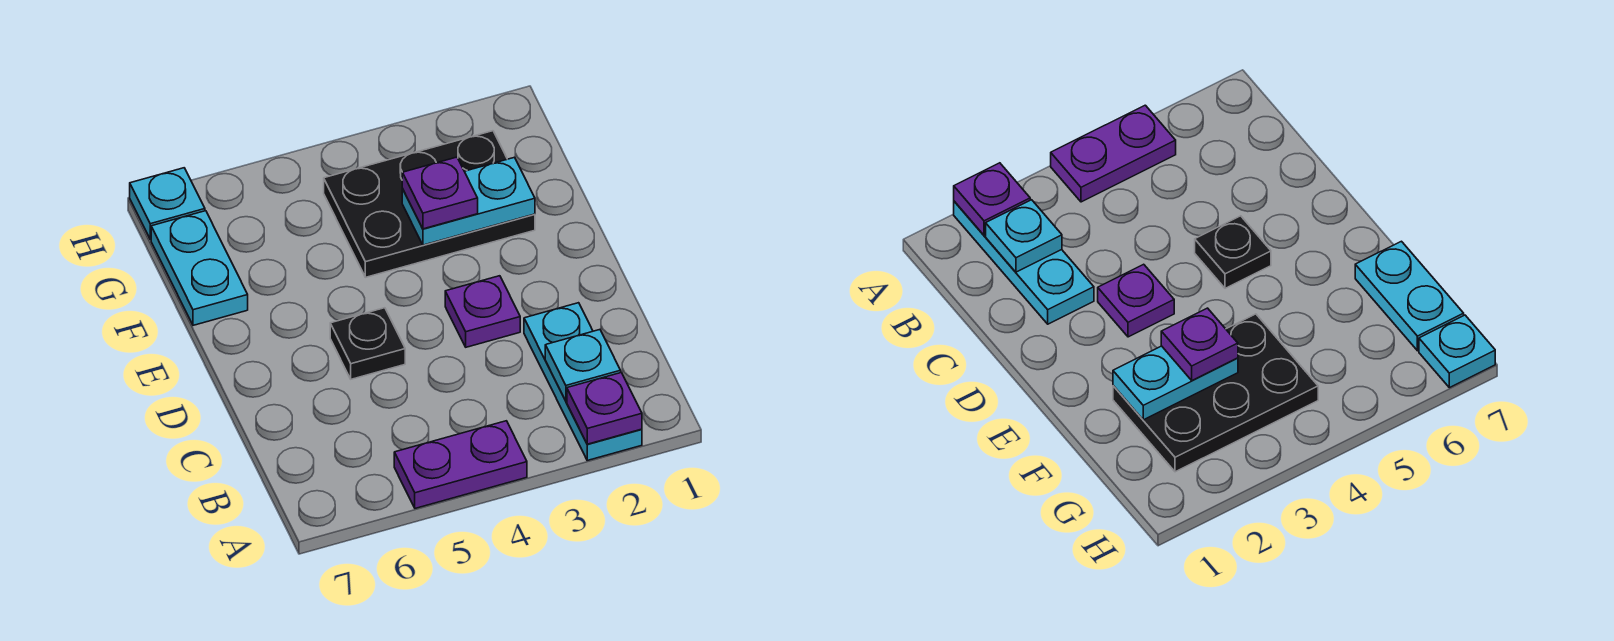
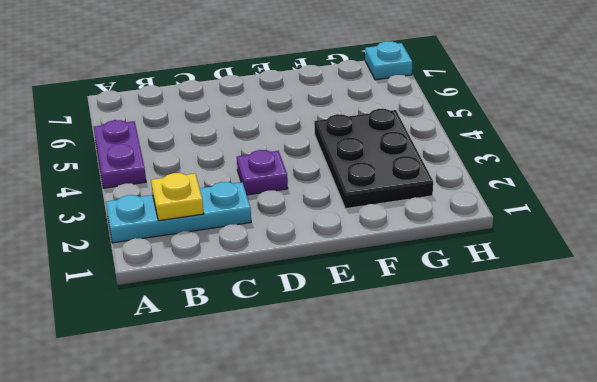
yellow 1x1 plate [151,173,204,221] -> cyan 1x1 plate [545,330,621,401]
none -> black 1x1 plate [330,308,405,379]
none -> cyan 1x2 plate [151,211,248,325]

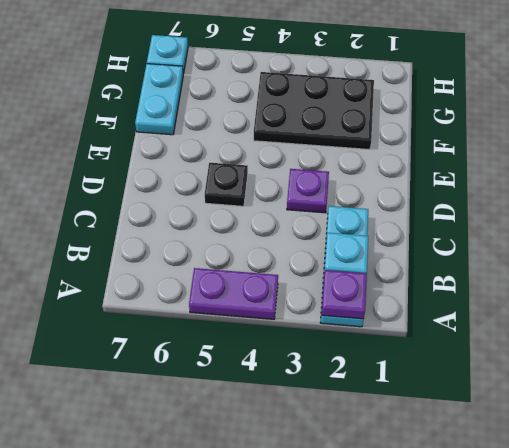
none -> cyan 1x2 plate [402,157,535,245]
none -> purple 1x1 plate [402,157,478,229]

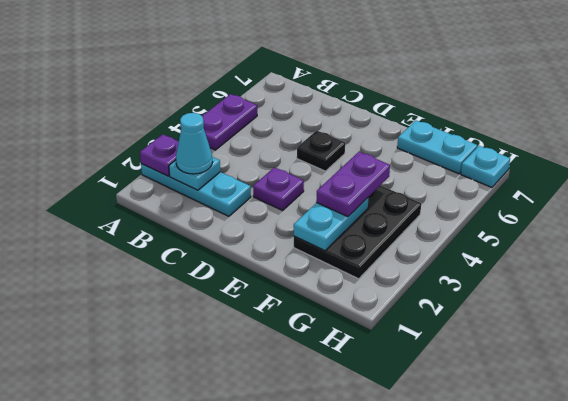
cyan 1x1 cone [176,113,213,174] -> none
purple 1x2 plate [316,152,390,217] -> purple 1x1 plate [402,157,478,229]

